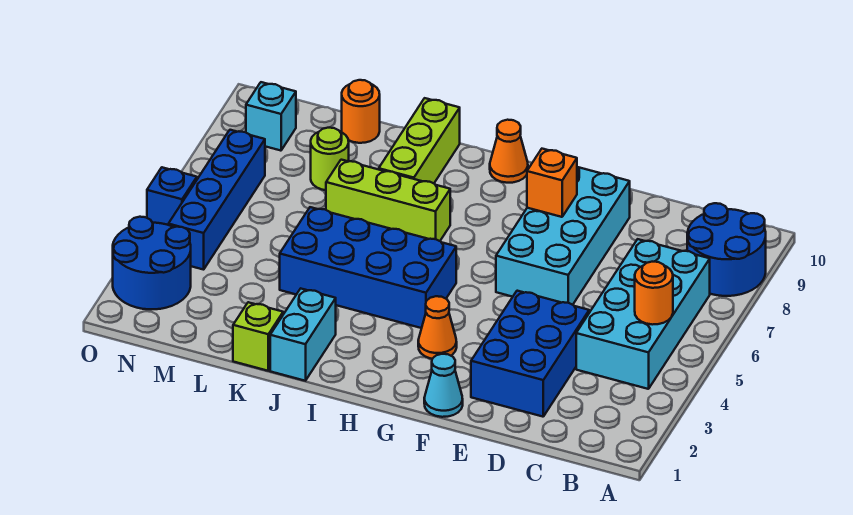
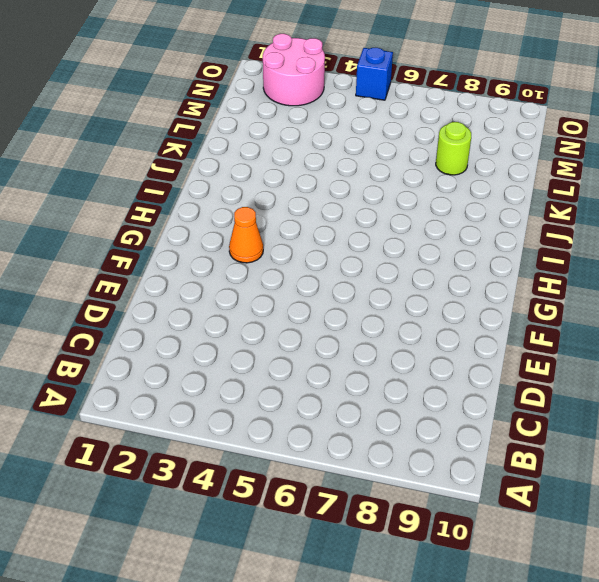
pink 2x2 round brick [263,34,325,106] -> blue 2x2 round brick [113,217,191,309]
none -> blue 2x2 round brick [687,203,766,296]
none -> cyan 2x4 brick [576,239,710,389]
none -> blue 2x3 brick [471,291,589,417]

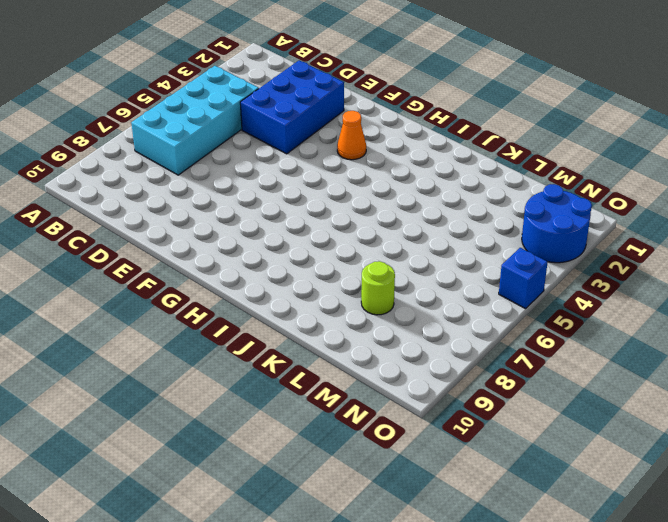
none -> blue 2x2 round brick [687,203,766,296]
none -> cyan 2x4 brick [496,167,630,305]
none -> cyan 1x1 cone [424,354,463,417]

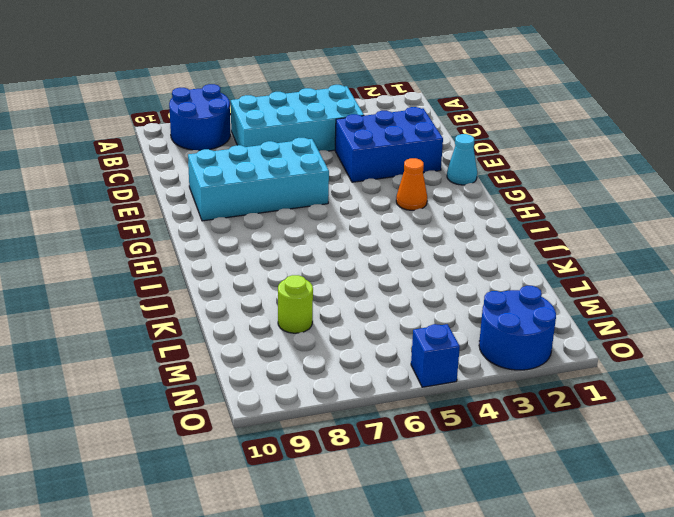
none -> blue 2x4 brick [280,207,456,328]
none -> orange 1x1 cone [490,120,528,183]
none -> lime 1x3 brick [326,160,450,241]

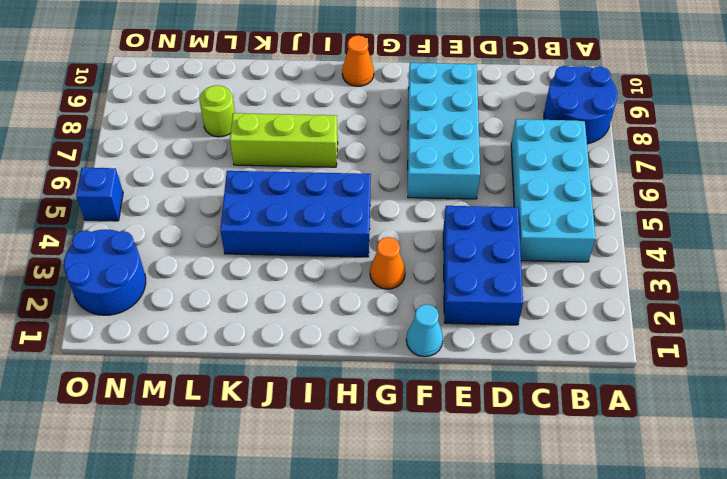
none -> cyan 1x2 brick [270,289,336,381]
none -> lime 1x3 brick [379,98,460,183]
none -> lime 1x1 brick [233,302,283,371]

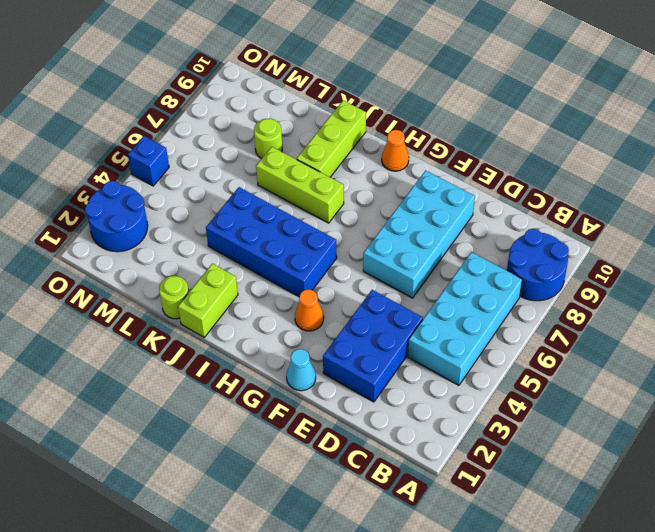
lime 1x2 brick [178,264,238,337] -> cyan 1x2 brick [270,289,336,381]
lime 1x1 round brick [159,276,189,319] -> lime 1x1 brick [233,302,283,371]
none -> orange 1x1 round brick [342,80,380,143]
none -> blue 1x4 brick [168,130,265,270]
none -> cyan 1x1 brick [246,82,296,151]

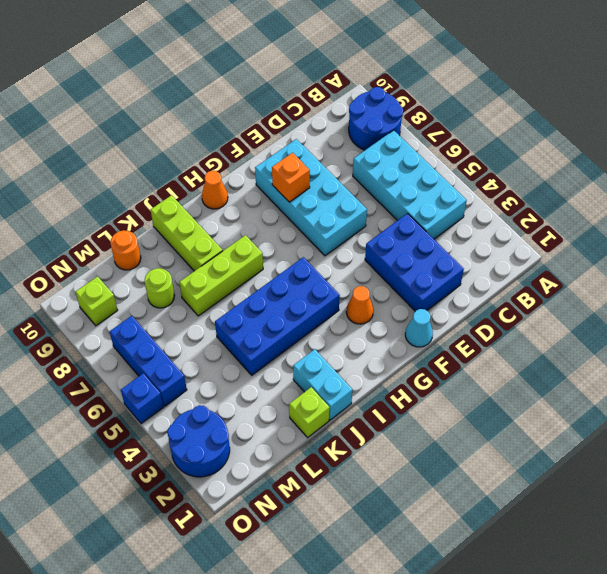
blue 1x3 brick [109,316,187,406] -> blue 1x4 brick [168,130,265,270]
lime 1x1 brick [75,276,118,326] -> cyan 1x1 brick [246,82,296,151]
none -> orange 1x1 round brick [635,262,673,325]

